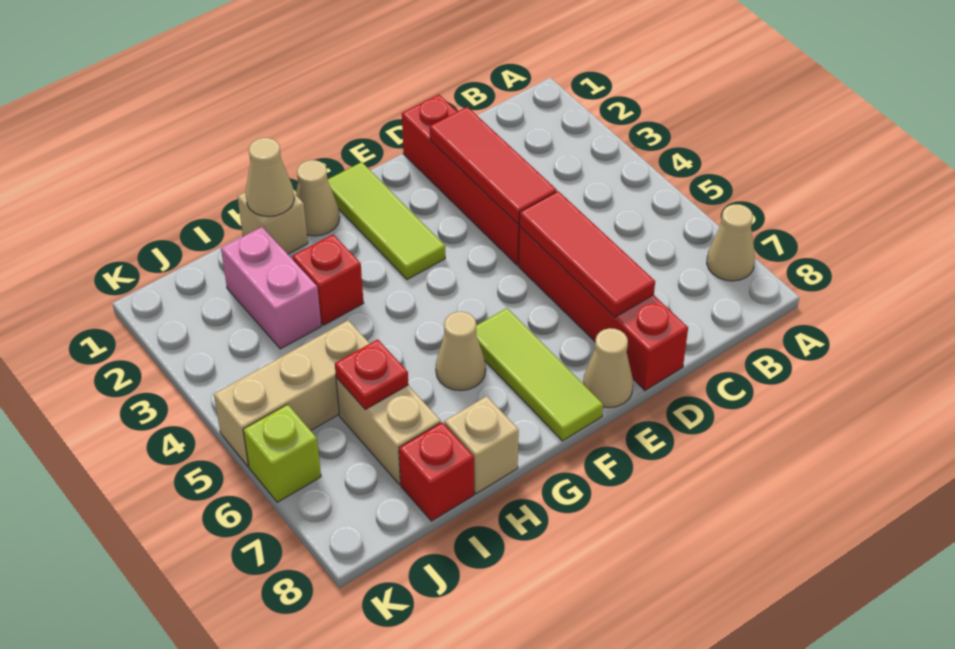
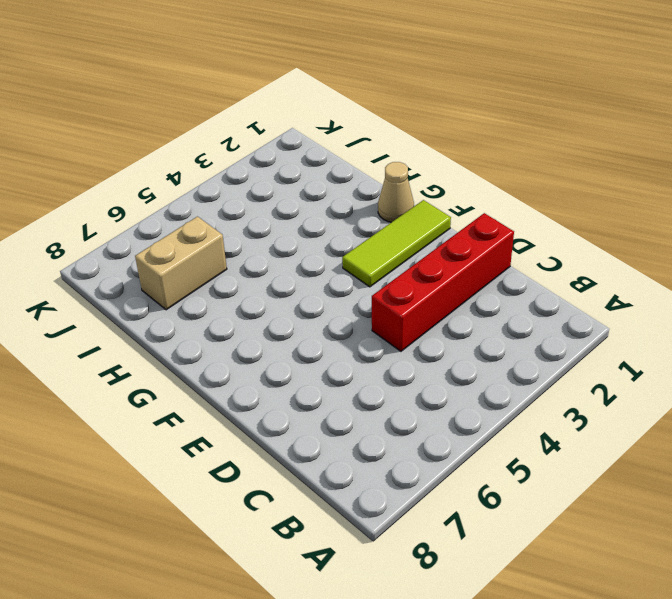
none -> tan 1x1 cone [707,204,755,281]
none -> red 1x4 brick [518,226,688,390]
none -> tan 1x1 cone [583,328,633,408]

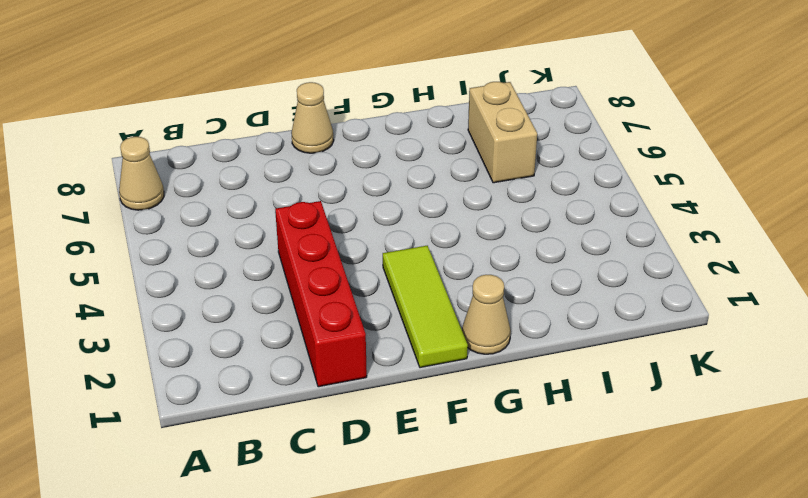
none -> red 1x4 brick [518,226,688,390]
none -> lime 1x3 tile [476,308,603,441]
none -> tan 1x1 cone [436,312,486,391]

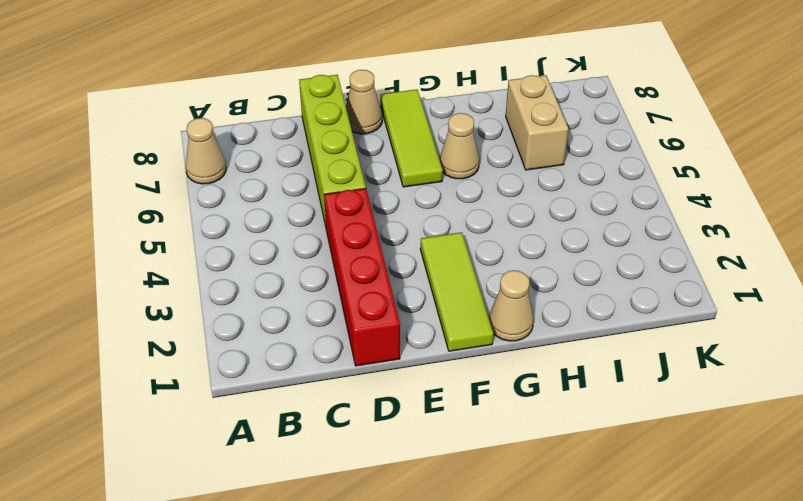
lime 1x4 brick [299,75,366,226] -> red 1x4 brick [518,226,688,390]
none -> tan 1x1 brick [237,192,308,254]
none -> red 1x1 brick [292,235,364,325]
none -> tan 1x1 brick [444,396,519,494]

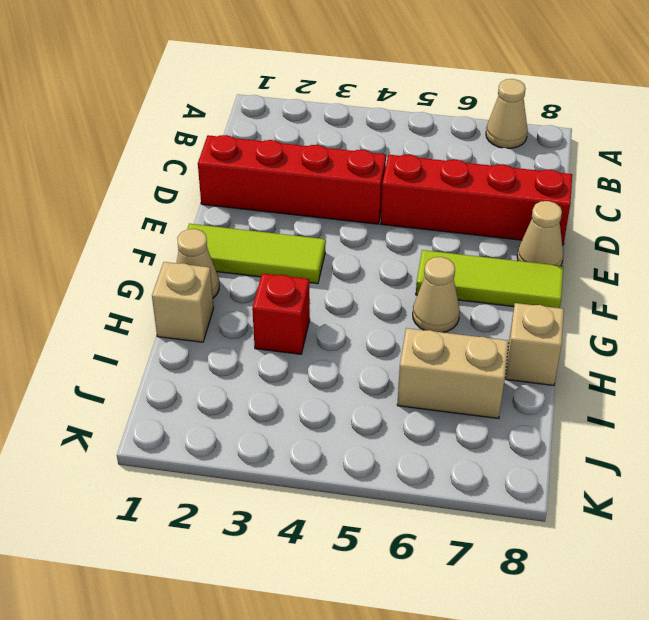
none -> pink 1x2 brick [221,227,321,349]
none -> tan 1x3 brick [214,320,370,466]
none -> red 1x1 brick [399,422,474,521]

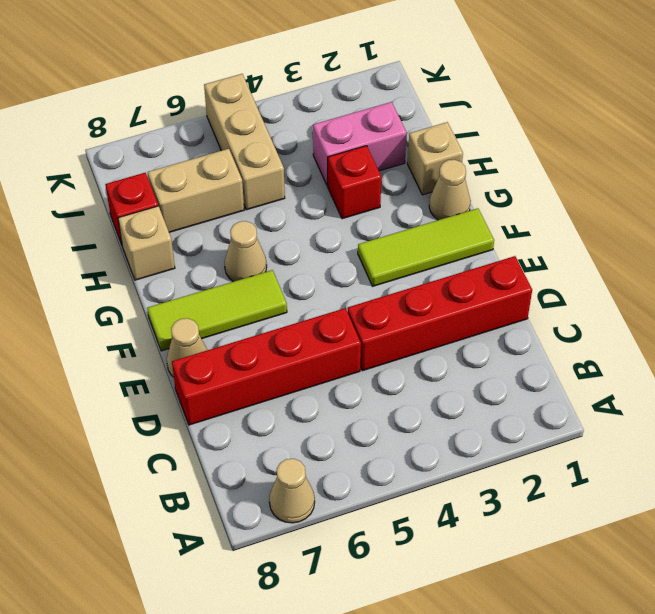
none -> lime 1x1 brick [243,404,321,502]
none -> red 1x3 tile [430,107,557,224]
none -> red 1x3 tile [519,191,655,317]

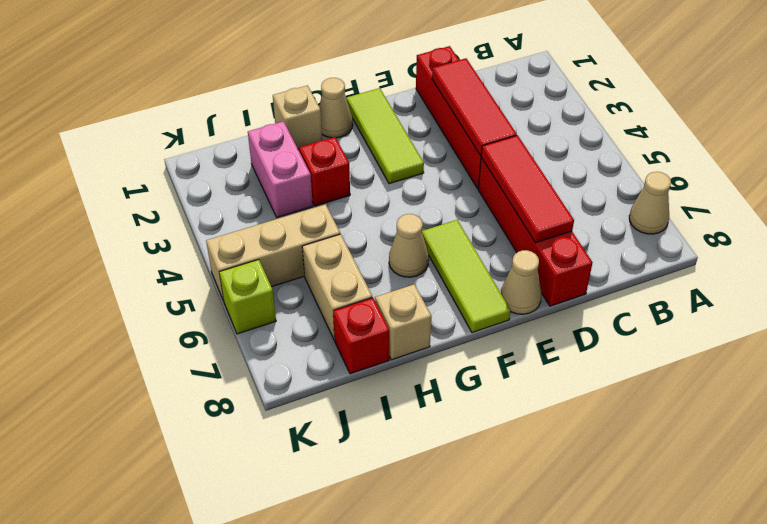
none -> tan 1x1 cone [245,138,294,217]
none -> red 1x1 plate [335,339,408,409]

